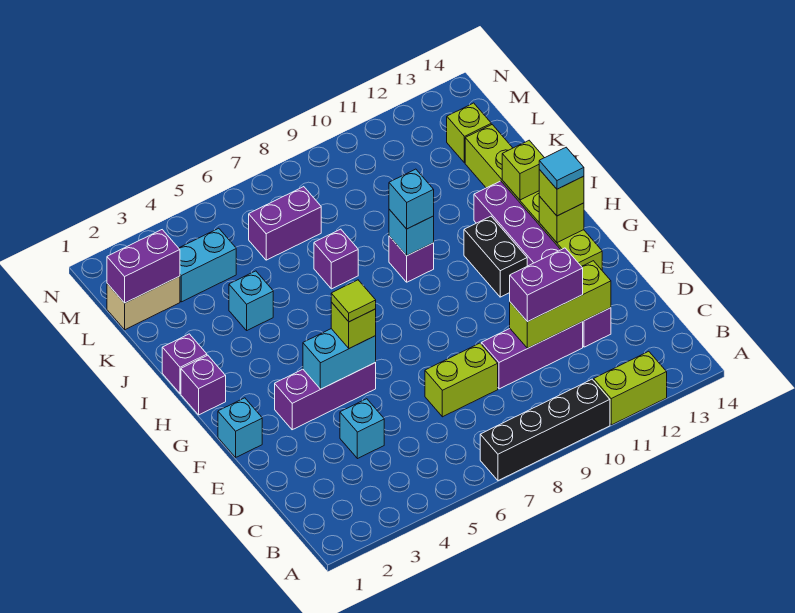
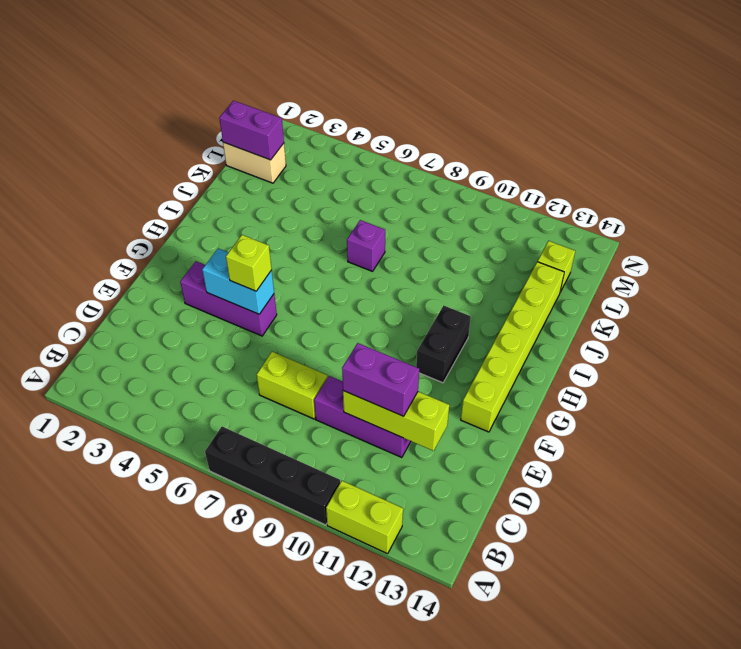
none -> cyan 1x1 brick [340,399,384,459]
none -> purple 1x6 brick [474,181,611,347]
none -> cyan 1x1 brick [218,398,262,457]
none -> purple 1x1 brick [181,355,226,415]

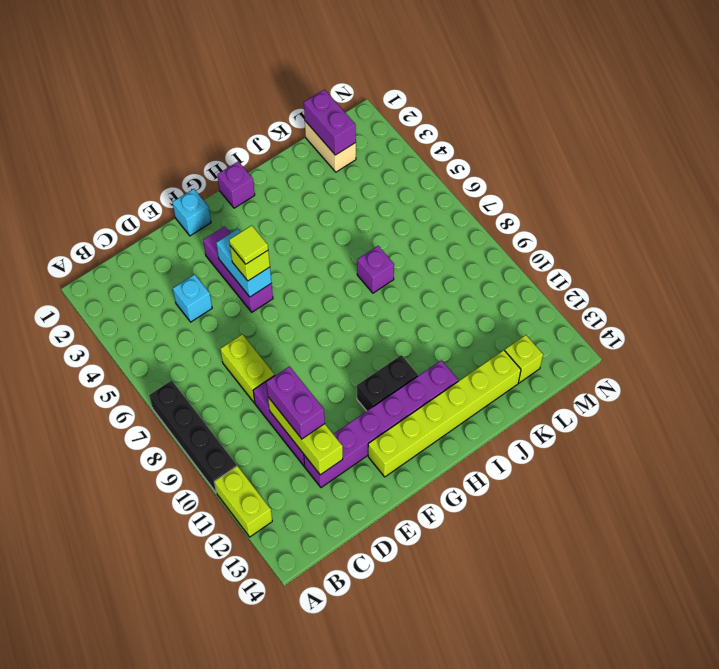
none -> purple 1x1 brick [162,334,207,394]
none -> purple 1x1 brick [389,236,434,282]
none -> cyan 1x1 brick [229,271,273,330]
none -> cyan 1x2 brick [179,228,236,302]

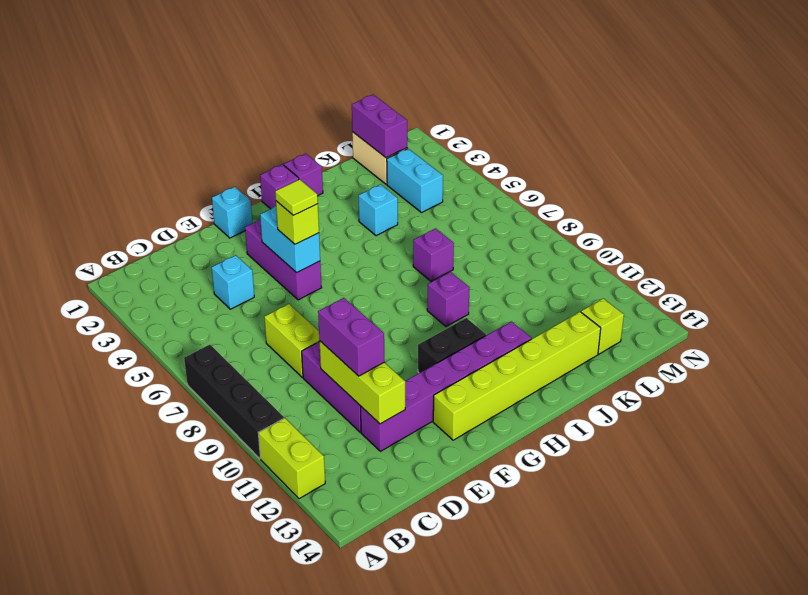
none -> purple 1x2 brick [249,187,321,260]
none -> lime 1x1 brick [539,196,584,243]
none -> cyan 1x1 brick [389,209,434,256]
none -> lime 1x1 brick [502,140,544,200]

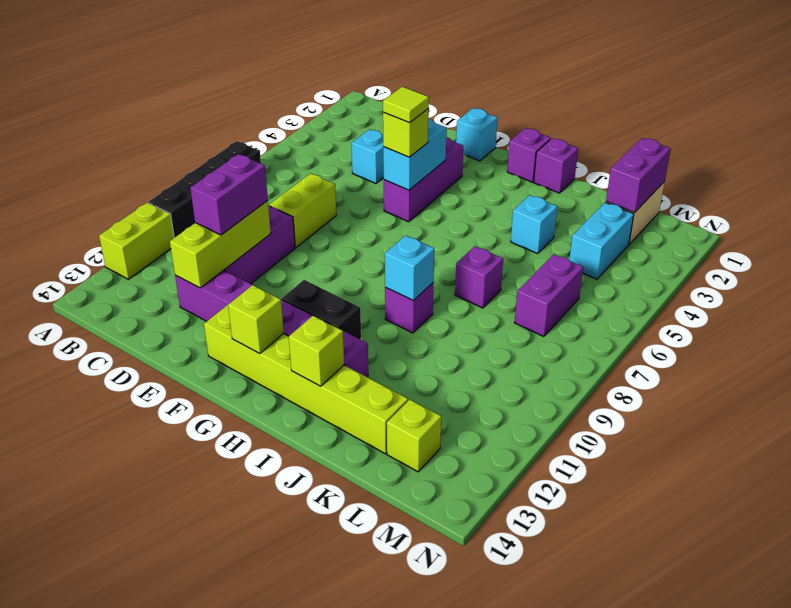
none -> lime 1x1 brick [539,170,584,216]
none -> cyan 1x1 brick [389,169,434,229]
none -> cyan 1x1 tile [539,147,584,189]

